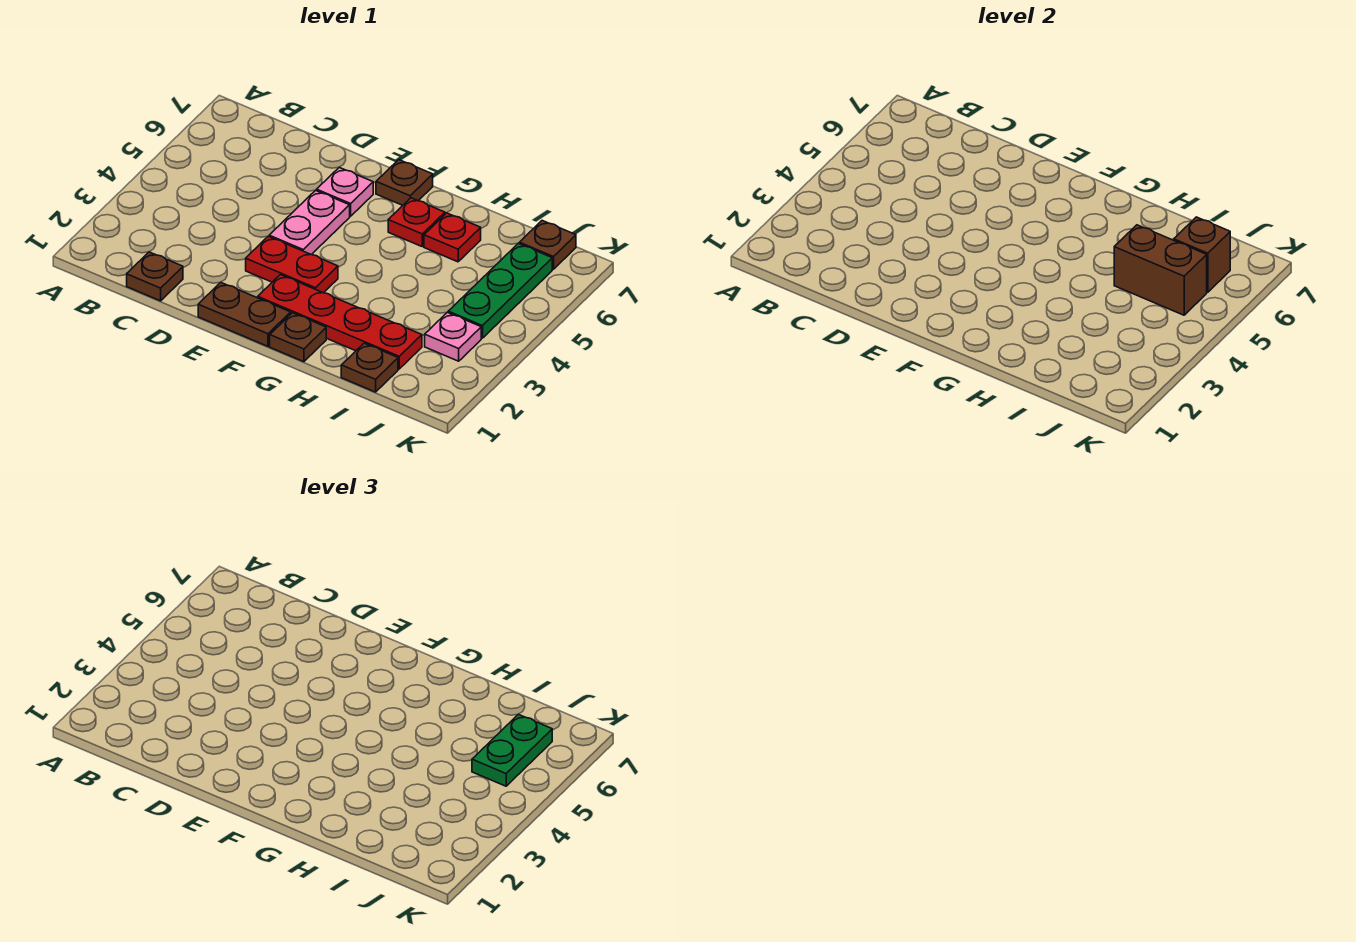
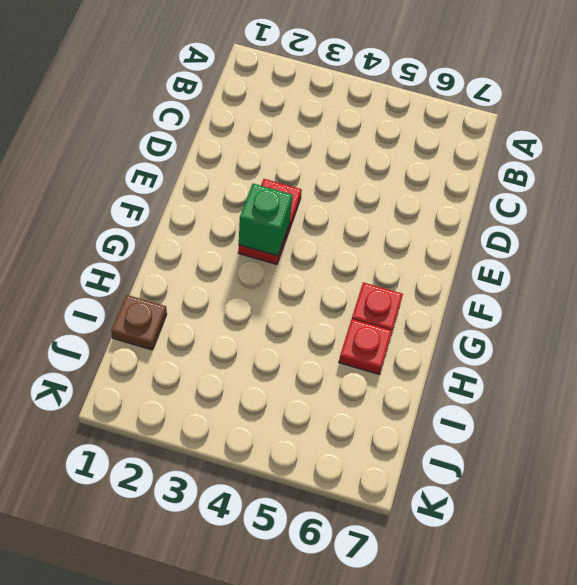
green 1x1 brick [239,184,293,256] -> none
none -> brown 1x1 plate [127,252,183,301]
none -> brown 1x2 plate [198,283,291,346]
none -> pink 1x2 plate [269,190,350,255]

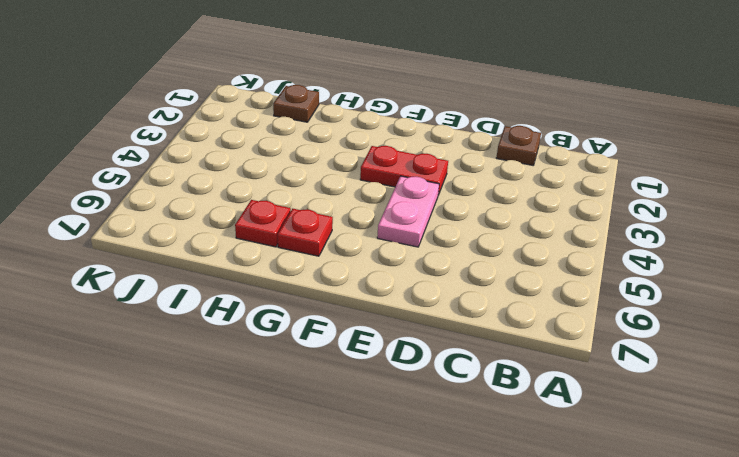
none -> brown 1x2 plate [198,283,291,346]
none -> pink 1x1 plate [317,167,373,216]
none -> red 1x4 plate [258,275,422,369]

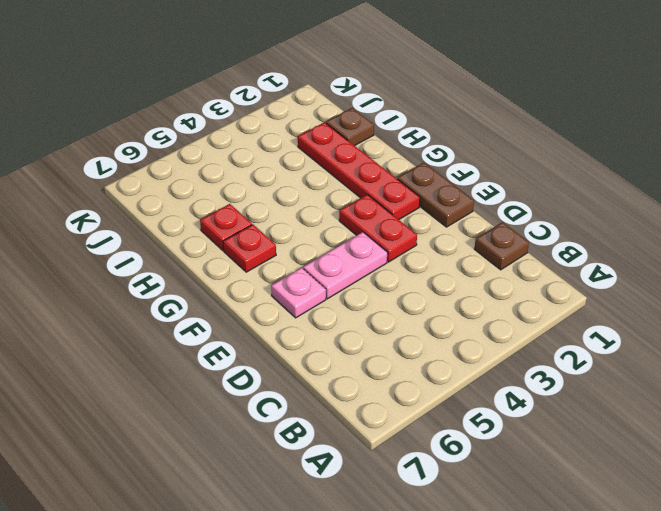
none -> brown 1x1 plate [376,160,433,205]
none -> brown 1x1 plate [270,313,326,362]
none -> pink 1x1 plate [425,312,481,361]

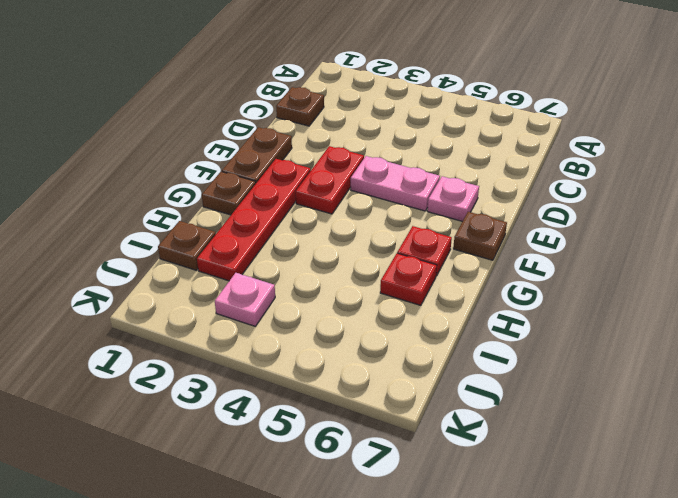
none -> green 1x3 plate [448,243,552,338]
none -> brown 1x1 plate [519,221,576,269]
none -> brown 1x2 brick [1114,225,1207,315]

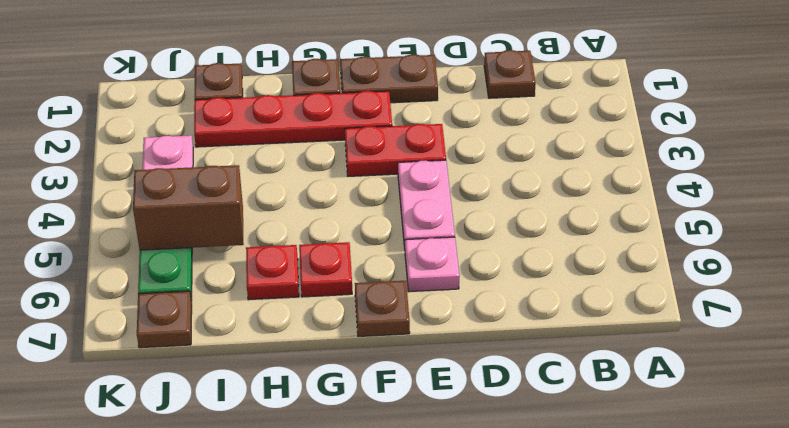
none -> brown 1x1 brick [1174,217,1230,292]
none -> green 1x2 plate [472,714,552,786]

